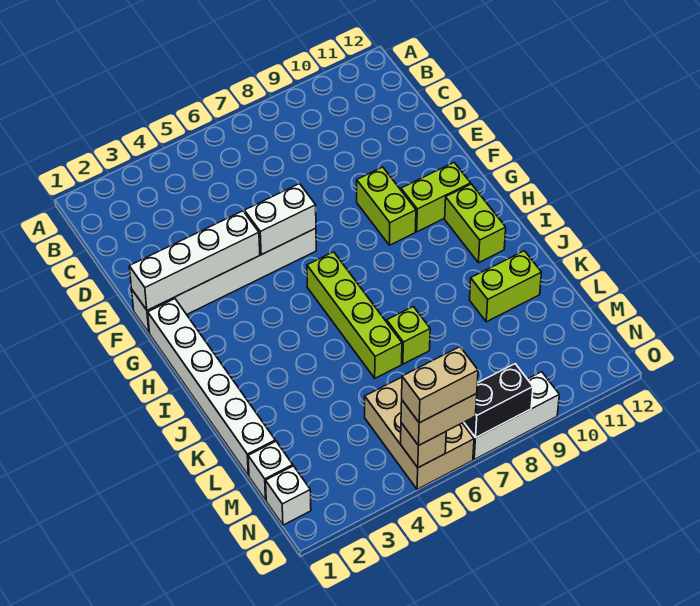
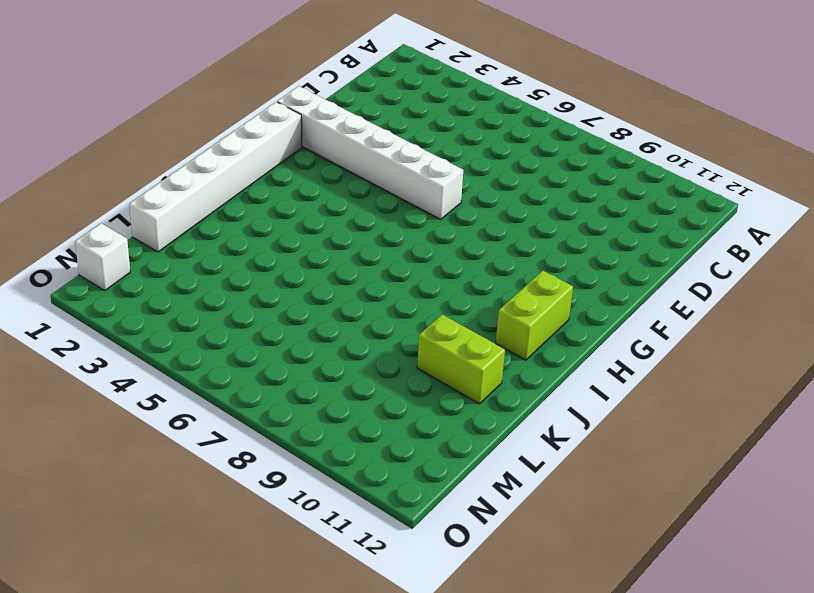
none -> lime 1x2 brick [357,167,416,245]
none -> lime 1x2 brick [401,163,471,232]
none -> lime 1x4 brick [307,252,402,378]

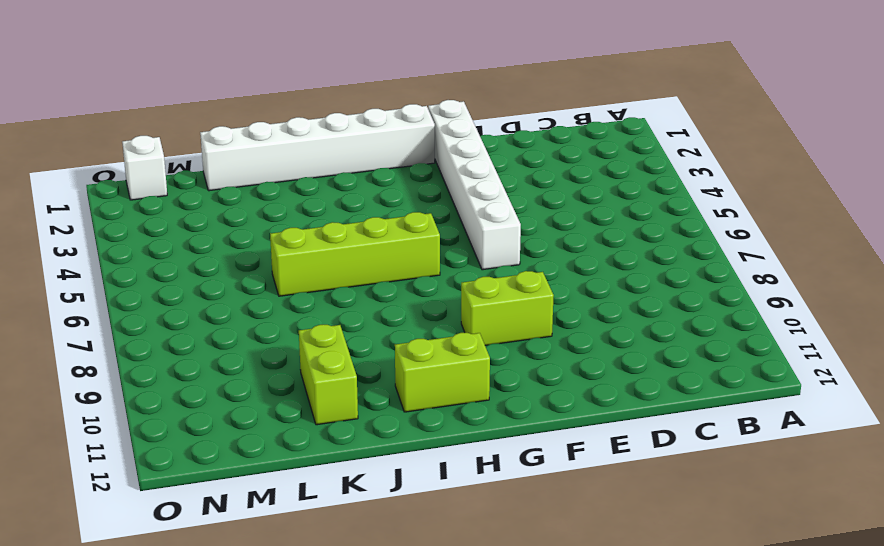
none -> lime 1x2 brick [401,163,471,232]
none -> lime 1x1 brick [387,307,430,364]
none -> white 1x1 brick [248,441,293,500]

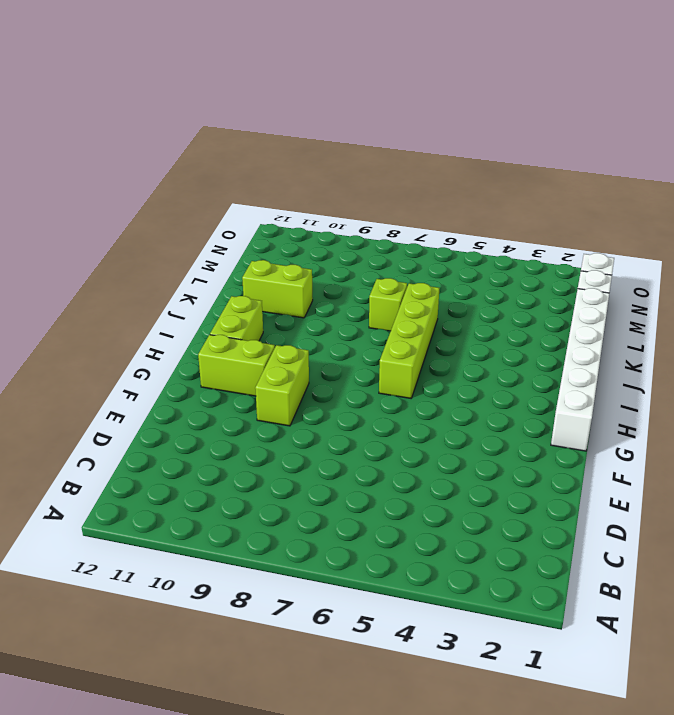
none -> white 1x6 brick [132,228,316,333]
none -> tan 2x3 brick [365,377,474,489]
none -> white 1x3 brick [463,372,559,459]

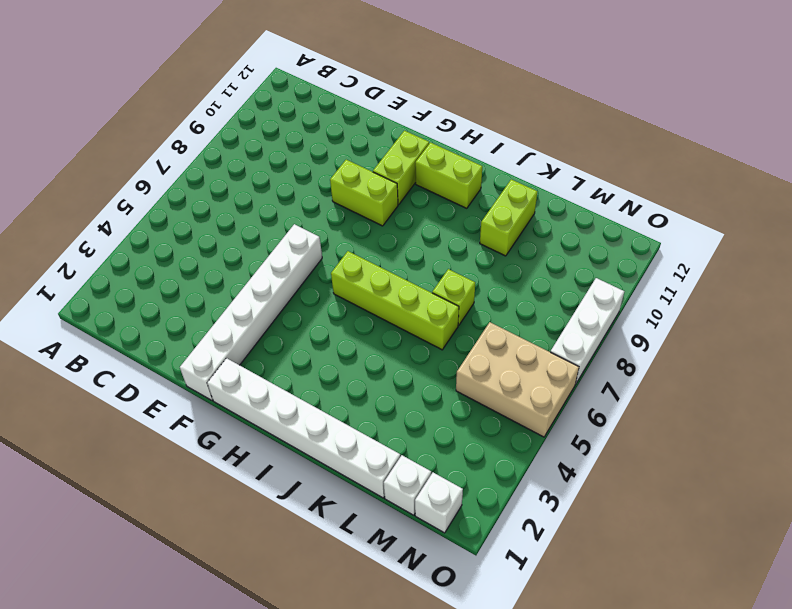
none -> white 1x4 brick [129,211,260,310]
none -> white 1x2 brick [244,184,316,255]
none -> tan 1x1 brick [401,423,446,468]

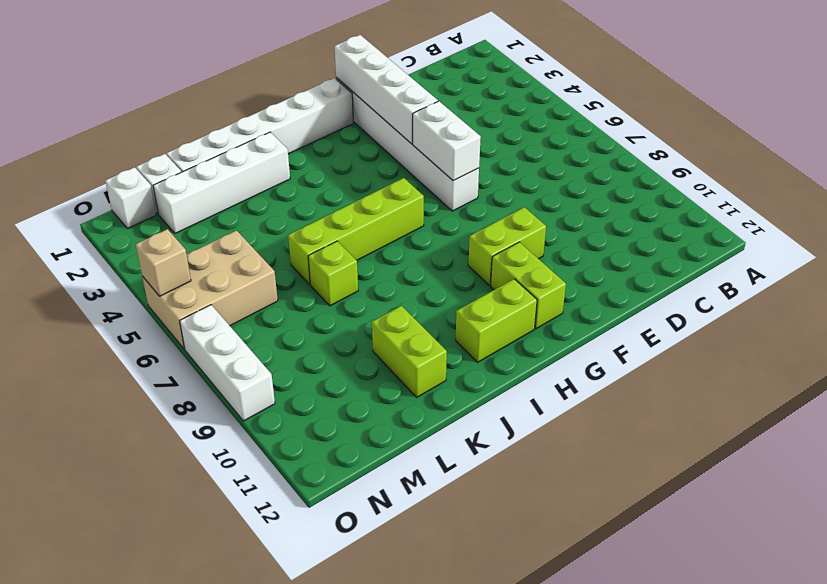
white 1x4 brick [153,132,290,233] -> none
none -> black 1x2 brick [464,364,533,438]
none -> tan 1x2 brick [401,394,477,446]
none -> tan 1x2 brick [402,347,478,423]

